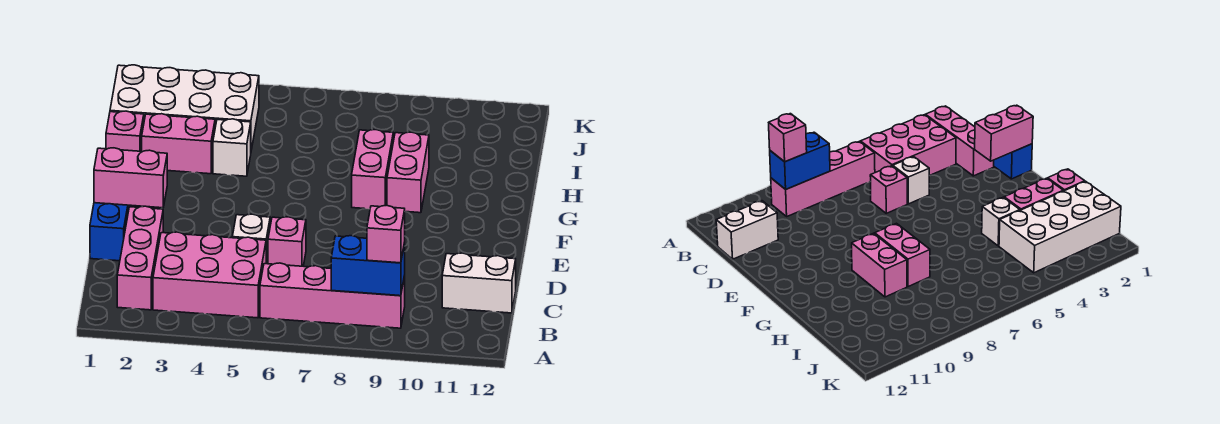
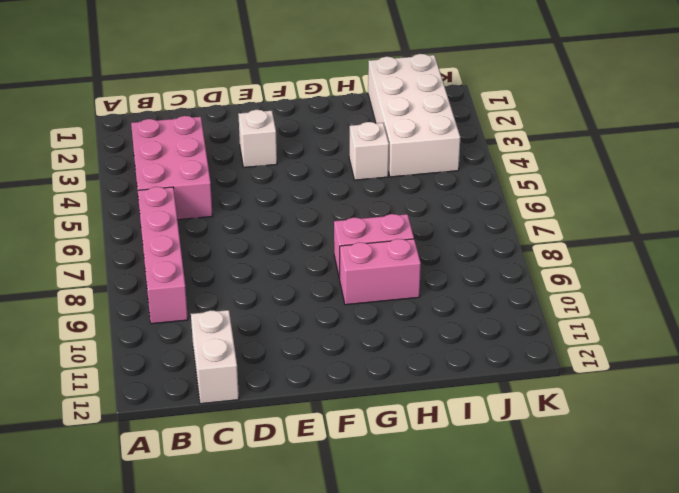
white 1x1 brick [238,110,277,167] -> white 1x1 brick moved to [232,214,270,264]
none -> pink 1x3 brick [117,206,163,310]
none -> blue 1x2 brick [90,203,132,261]
none -> pink 1x1 brick [268,217,306,266]

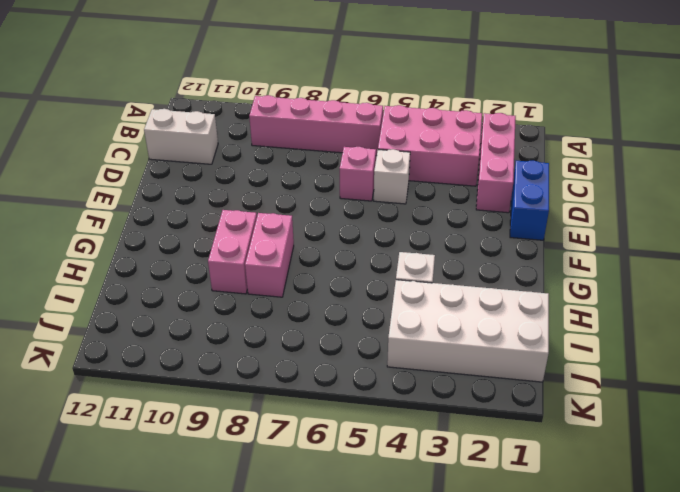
none -> pink 1x1 brick [106,111,144,151]
none -> pink 1x2 brick [142,114,215,174]
none -> blue 1x2 brick [331,236,405,296]

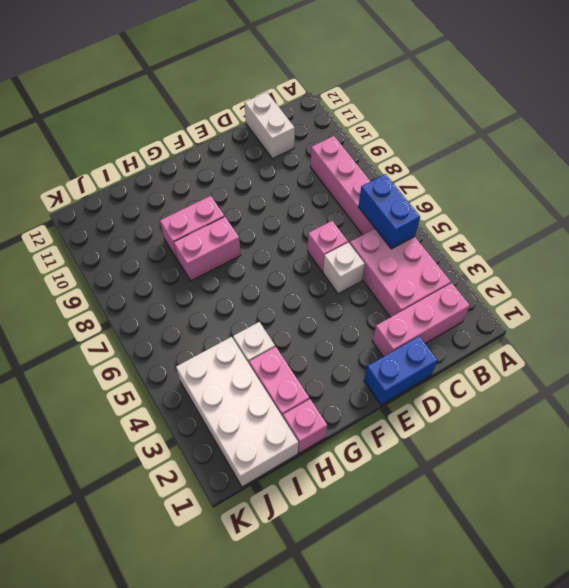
blue 1x2 brick [358,174,420,249] -> blue 1x2 brick moved to [331,236,405,296]
none -> pink 1x2 brick [94,148,167,208]
none -> pink 1x1 brick [367,205,405,263]

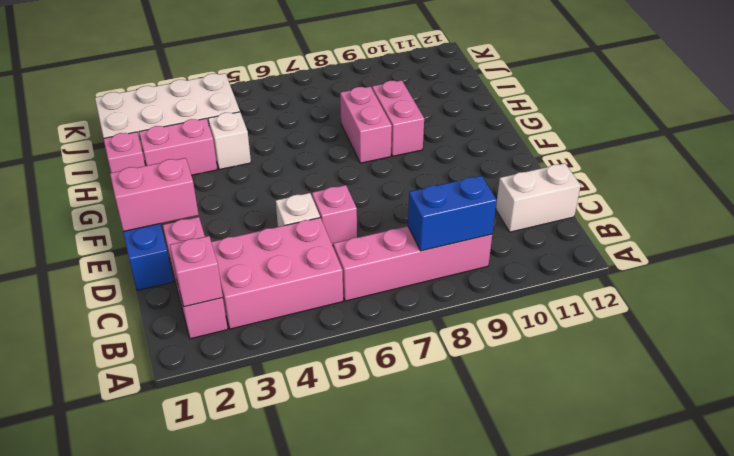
pink 1x1 brick [170,236,223,307] -> pink 1x1 brick moved to [367,205,405,263]

